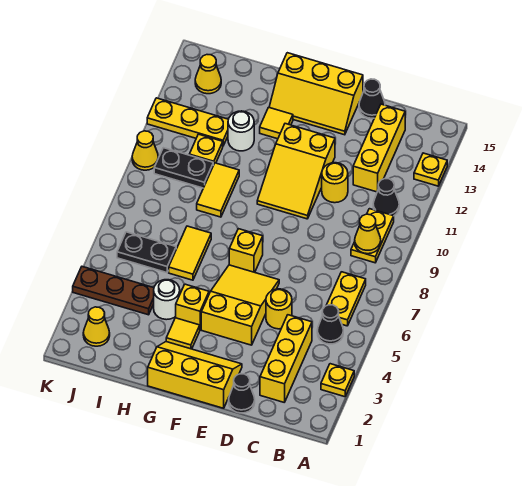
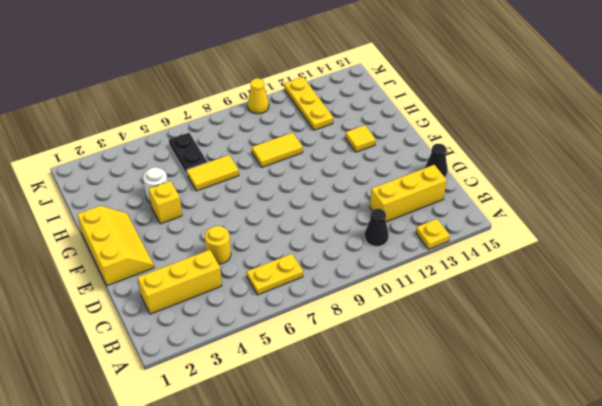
none -> yellow 1x1 plate [321,364,354,397]
none -> black 1x1 cone [317,305,343,344]
none -> yellow 1x2 plate [351,209,394,263]
none -> black 1x1 cone [229,374,255,413]

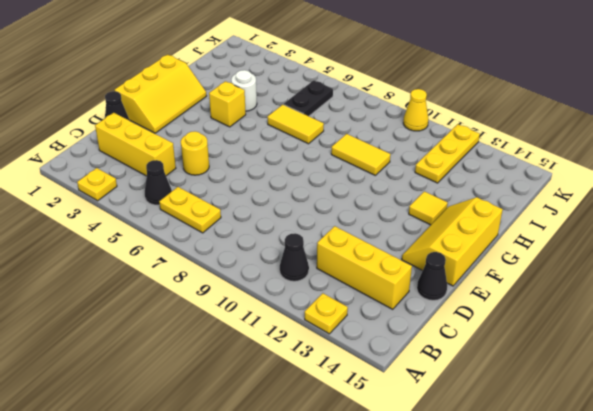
none -> yellow 1x2 plate [351,209,394,263]
none -> yellow 1x1 round brick [322,163,348,203]
none -> yellow 2x3 slope [201,265,279,345]
none -> yellow 2x3 slope [257,124,335,219]

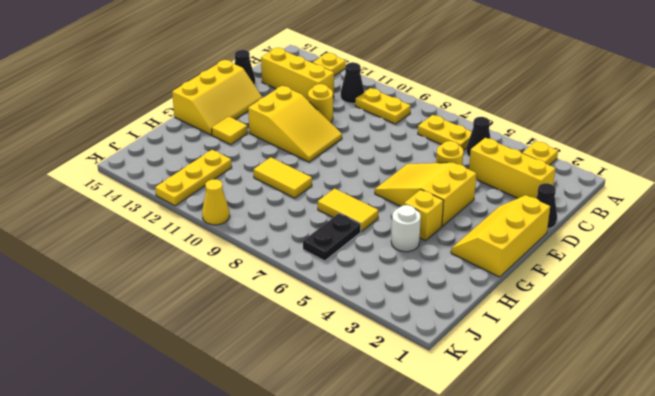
none -> yellow 1x1 brick [229,229,263,272]
none -> yellow 1x1 tile [166,318,200,349]
none -> white 1x1 round brick [228,111,254,151]
none -> brown 1x3 plate [73,267,154,315]

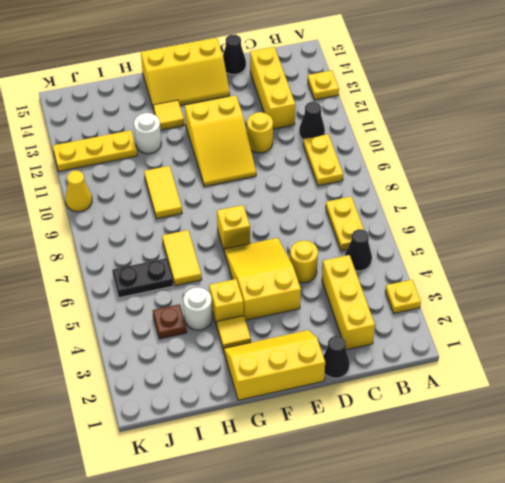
brown 1x1 plate [153,304,187,339] -> brown 1x3 plate [73,267,154,315]
none -> black 1x2 plate [154,148,213,188]
none -> yellow 1x1 plate [189,134,223,165]
none -> yellow 1x1 cone [83,307,110,346]
none -> yellow 1x1 cone [195,55,221,94]

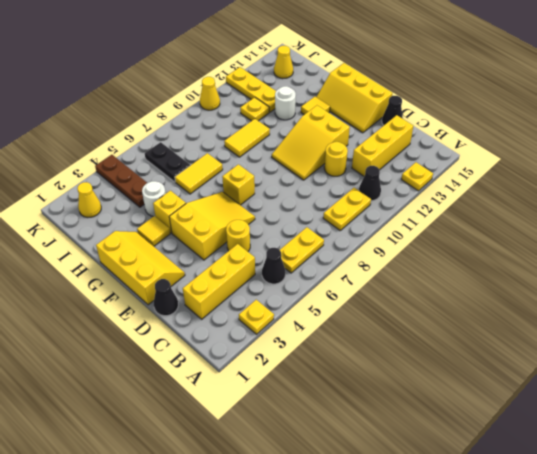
none -> black 1x2 plate [154,148,213,188]
none -> yellow 1x1 cone [355,214,381,254]

